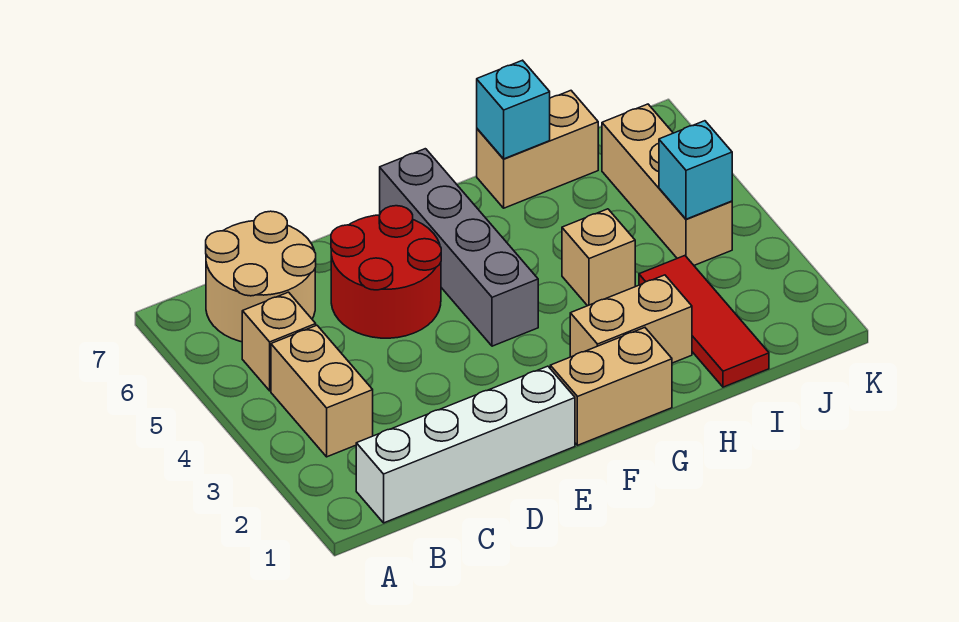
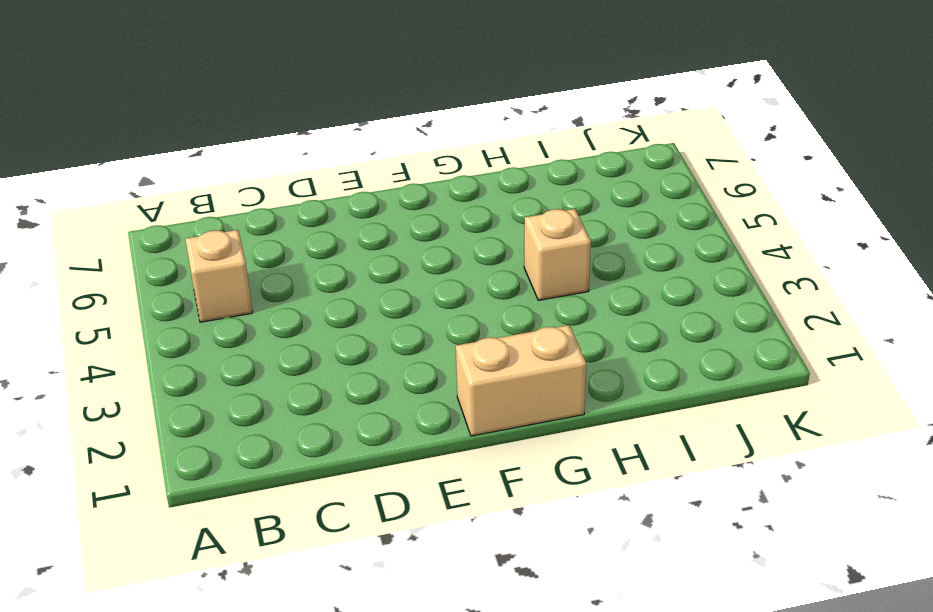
none -> white 1x4 brick [356,366,575,523]
none -> tan 1x2 brick [271,325,373,457]
none -> tan 2x2 round brick [206,211,316,342]

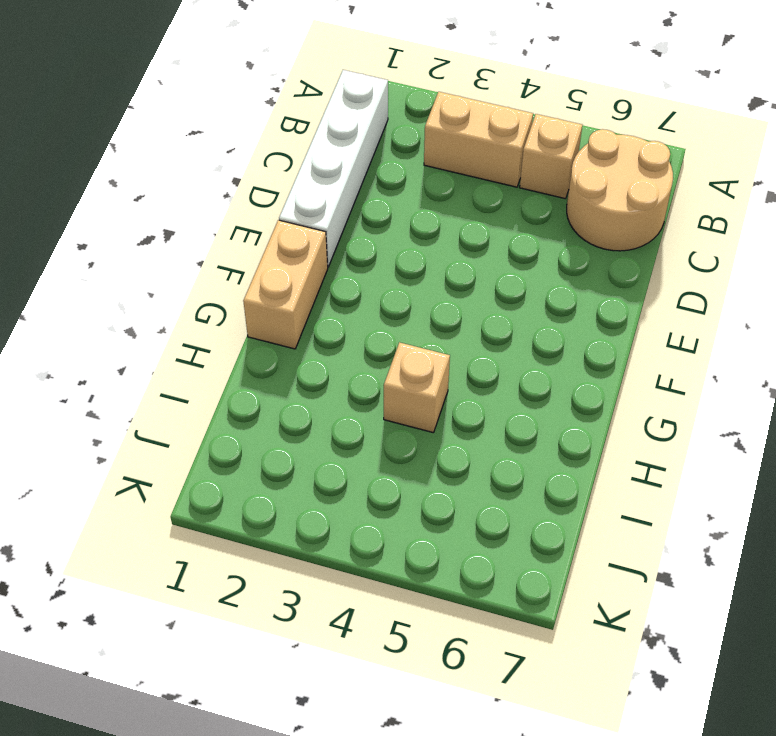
none -> red 2x2 round brick [331,206,441,338]
none -> grey 1x4 brick [380,149,538,346]
none -> tan 1x2 brick [570,275,692,363]

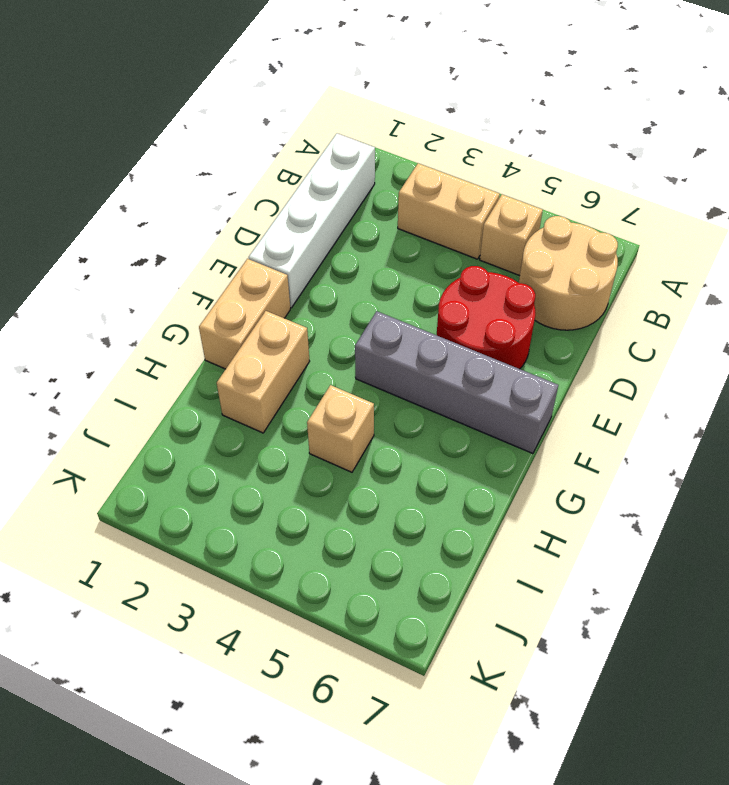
none -> tan 1x2 brick [477,91,598,208]
none -> red 1x3 tile [639,256,769,387]
none -> tan 1x3 brick [602,104,732,265]

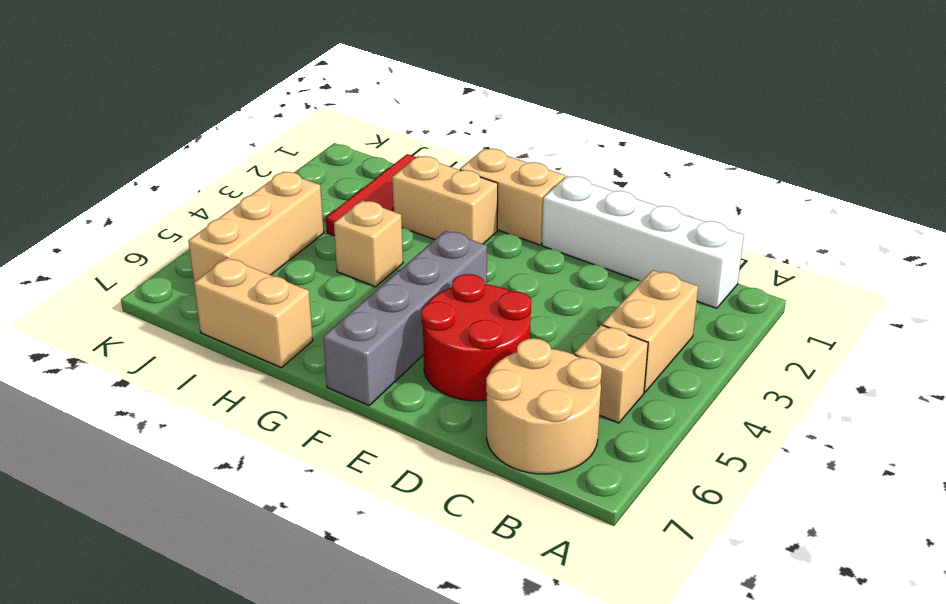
none -> cyan 1x1 brick [477,60,550,159]
none -> cyan 1x1 brick [659,121,732,219]

